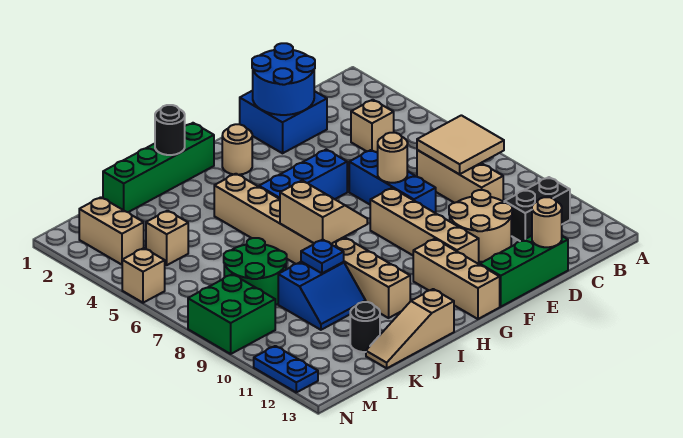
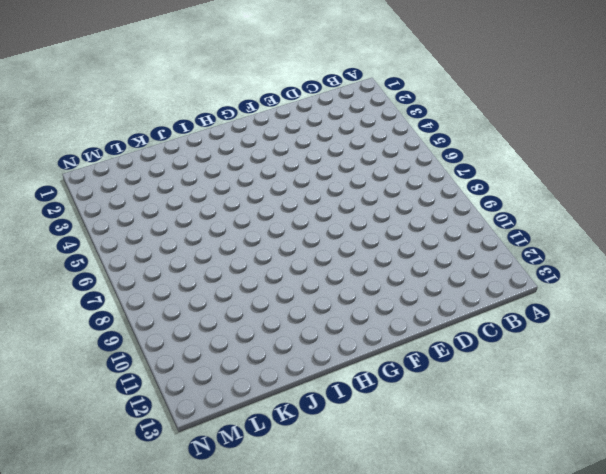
none -> black 1x2 brick [504,177,570,241]
none -> tan 1x1 brick [351,100,394,152]
none -> tan 1x3 brick [417,150,503,203]

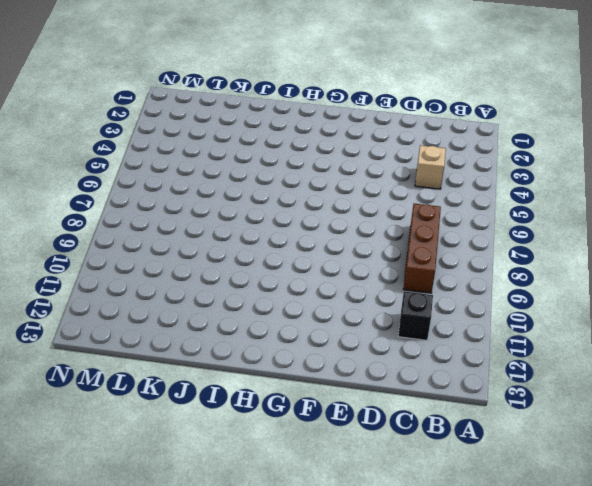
brown 1x3 brick [404,204,441,293] -> tan 1x3 brick [417,150,503,203]
black 1x1 brick [398,291,433,340] -> black 1x2 brick [504,177,570,241]
none -> blue 2x2 brick [240,91,327,153]
none -> tan 2x2 round brick [449,190,512,262]
none -> green 1x3 brick [480,236,568,307]

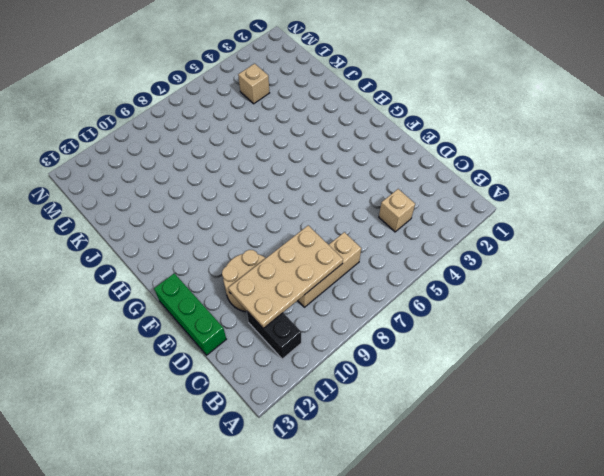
tan 2x4 plate [229,226,343,329] -> tan 2x2 tile [417,115,504,174]
none -> blue 2x2 brick [240,91,327,153]
none -> blue 1x3 brick [349,150,436,213]
none -> blue 1x3 brick [259,149,347,199]

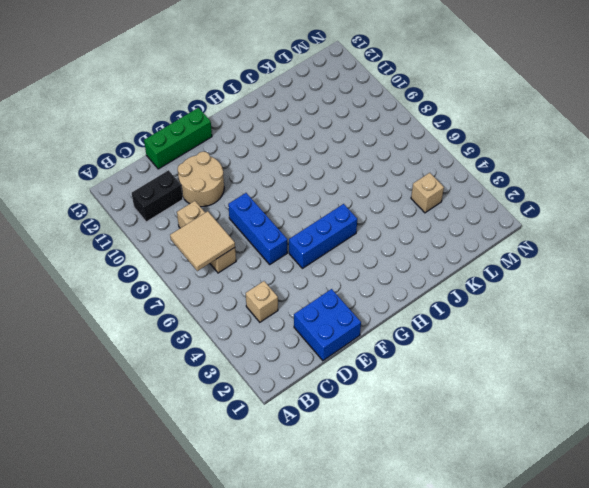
none -> tan 1x4 brick [370,188,479,264]
none -> tan 1x1 round brick [222,124,252,175]
none -> tan 1x3 brick [413,239,500,319]

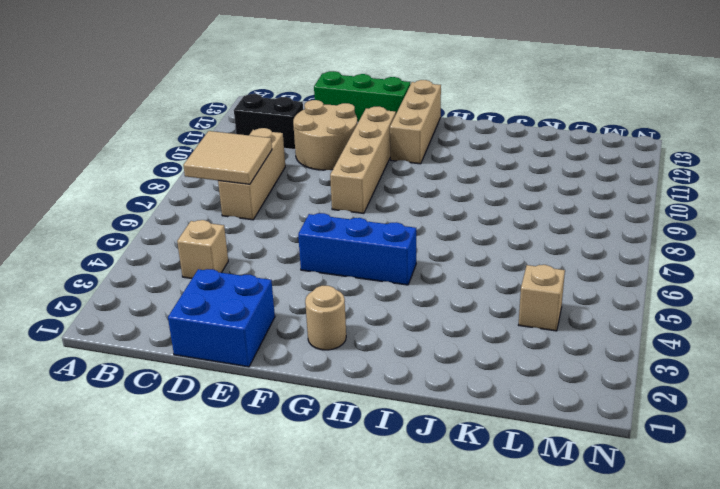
none -> blue 1x3 brick [349,150,436,213]
none -> green 1x4 brick [103,123,214,212]
none -> tan 1x8 brick [214,174,410,318]

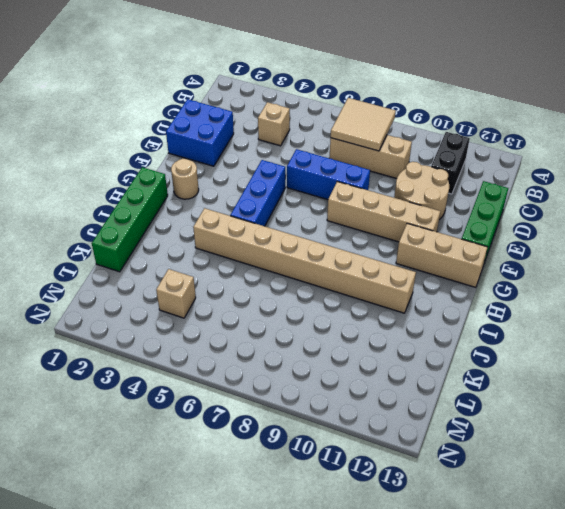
none -> tan 1x3 slope [366,289,454,368]
none -> blue 2x2 slope [278,262,366,330]
none -> green 2x2 round brick [224,238,287,305]

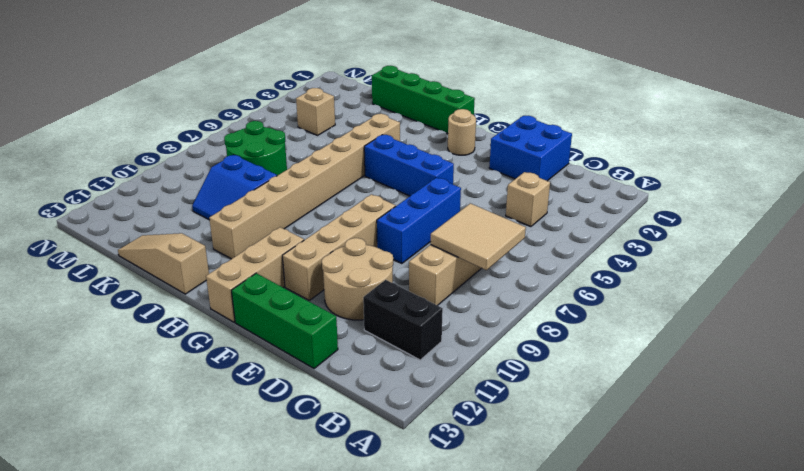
none -> black 1x1 round brick [350,302,380,352]
none -> tan 1x2 brick [79,197,144,265]
none -> green 2x2 brick [188,274,275,354]

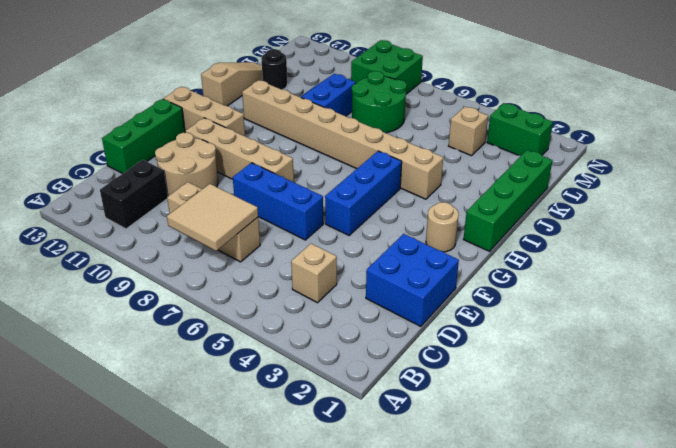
green 1x2 brick [487,103,553,156] -> tan 1x2 brick [79,197,144,265]
none -> tan 1x1 brick [122,248,165,303]
none -> blue 1x2 plate [254,346,318,392]
none -> blue 2x2 round brick [252,43,315,115]

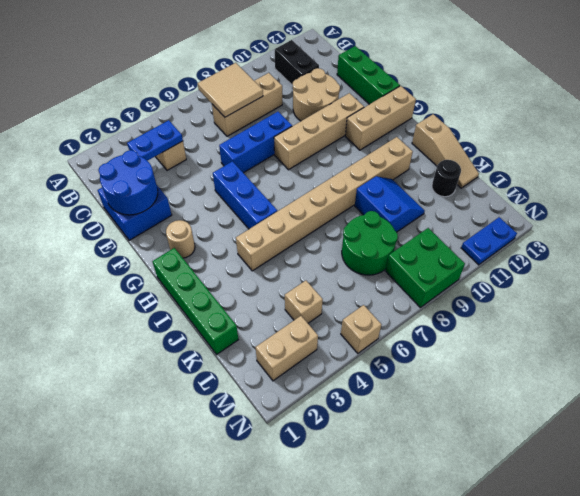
blue 1x2 plate [127,120,183,161] -> none
none -> tan 1x1 round brick [532,197,562,247]
none -> tan 1x1 round brick [378,133,407,183]
none -> tan 2x2 slope [280,180,367,244]

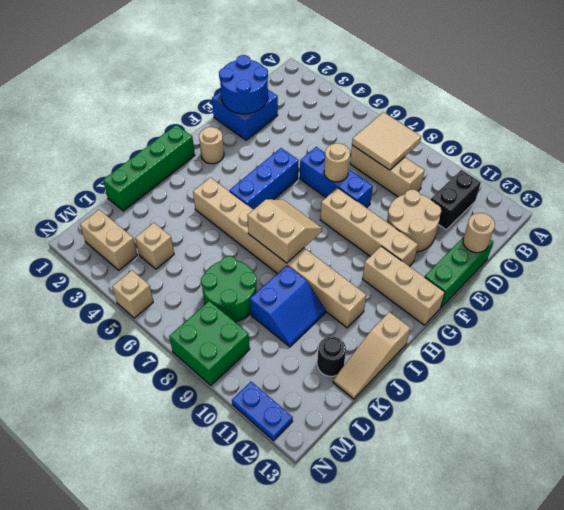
none -> tan 1x1 brick [351,100,394,152]
none -> black 1x1 round brick [155,105,185,155]
none -> blue 1x1 plate [301,240,344,273]

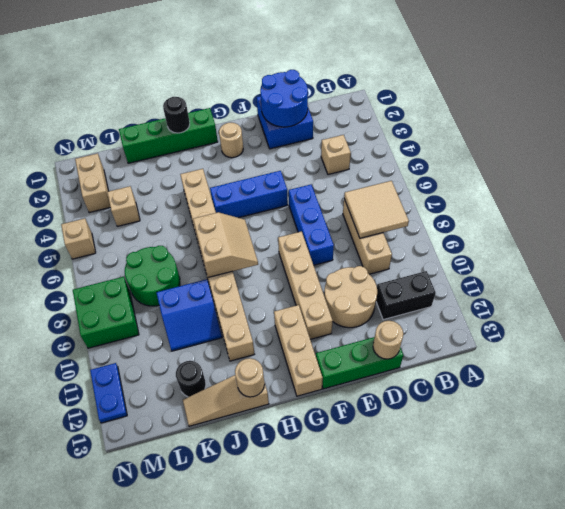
tan 1x1 round brick [235,358,265,397] -> tan 1x1 round brick moved to [378,133,407,183]
none -> blue 1x1 plate [301,240,344,273]

